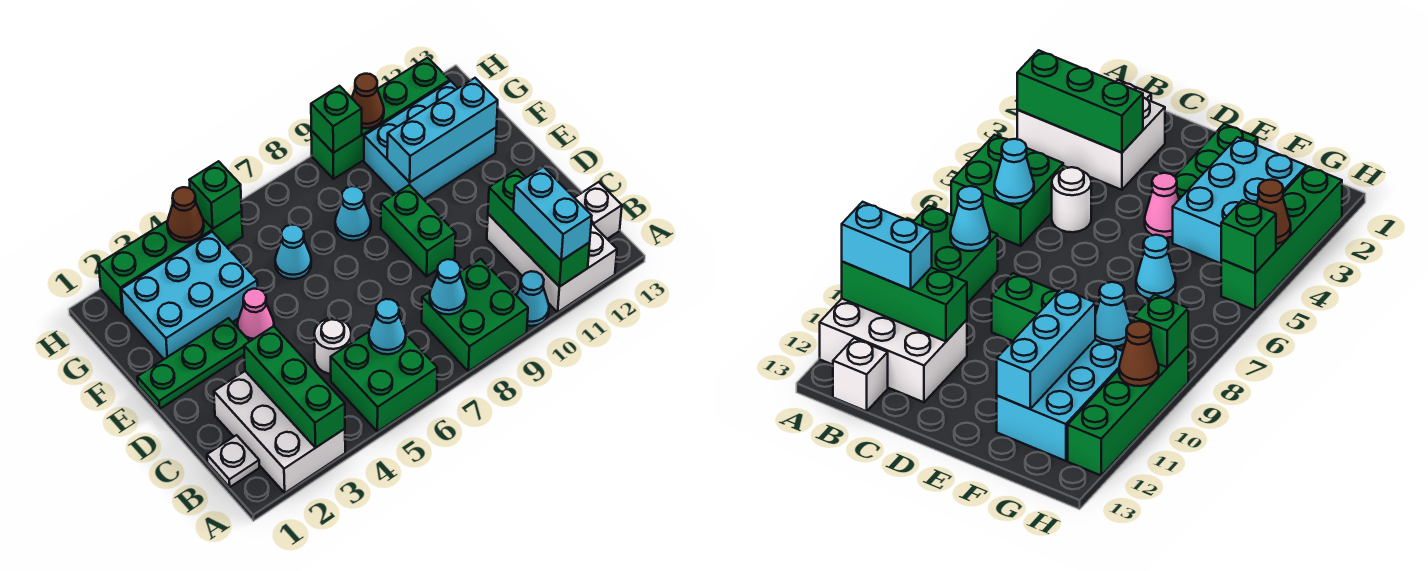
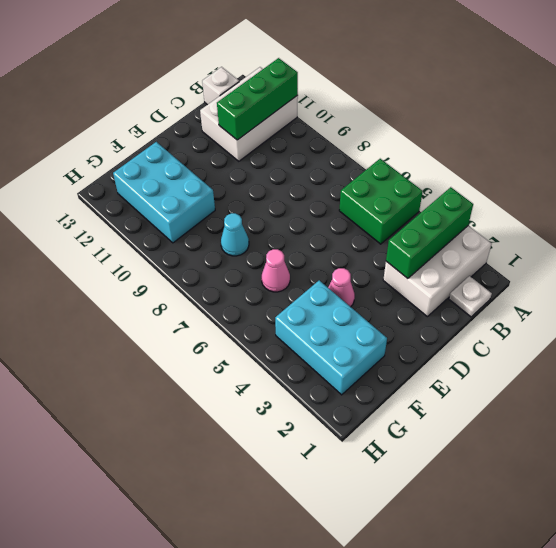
pink 1x1 cone [262,249,290,292] -> cyan 1x1 cone [275,225,311,279]
none -> green 2x2 brick [422,259,528,371]
none -> cyan 1x1 cone [516,271,549,326]
none -> white 1x1 round brick [314,318,351,374]

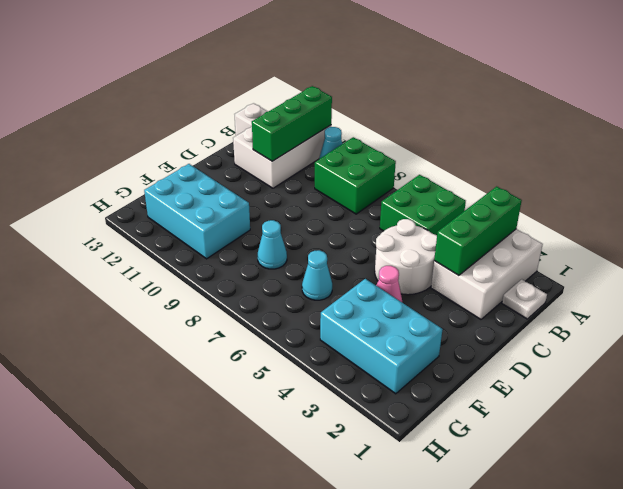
white 2x2 round brick [375,219,437,295] -> white 1x1 round brick [314,318,351,374]
none -> green 1x2 brick [381,185,456,276]
none -> green 1x3 plate [137,318,250,409]
none -> green 1x4 brick [99,211,243,313]

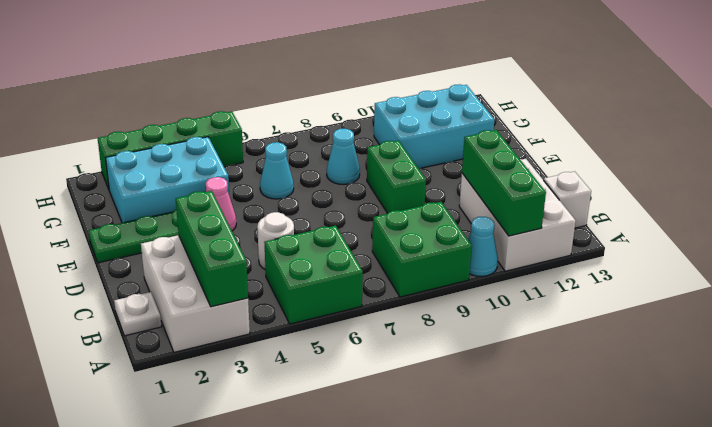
none -> green 1x4 brick [311,58,450,179]
none -> cyan 1x1 cone [369,299,406,354]
none -> cyan 1x1 cone [430,259,466,315]

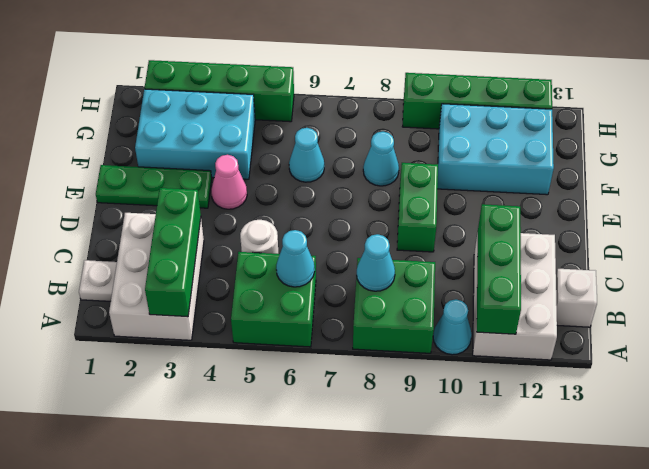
none -> cyan 1x3 brick [387,78,498,182]
none -> brown 1x1 cone [167,187,204,242]
none -> green 1x1 brick [190,161,242,229]

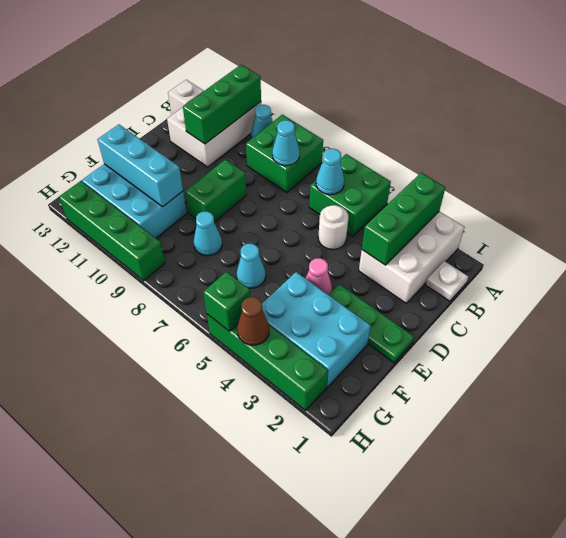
none -> green 1x1 brick [311,86,362,153]
none -> brown 1x1 cone [352,74,384,128]
none -> cyan 1x2 brick [513,167,592,261]

